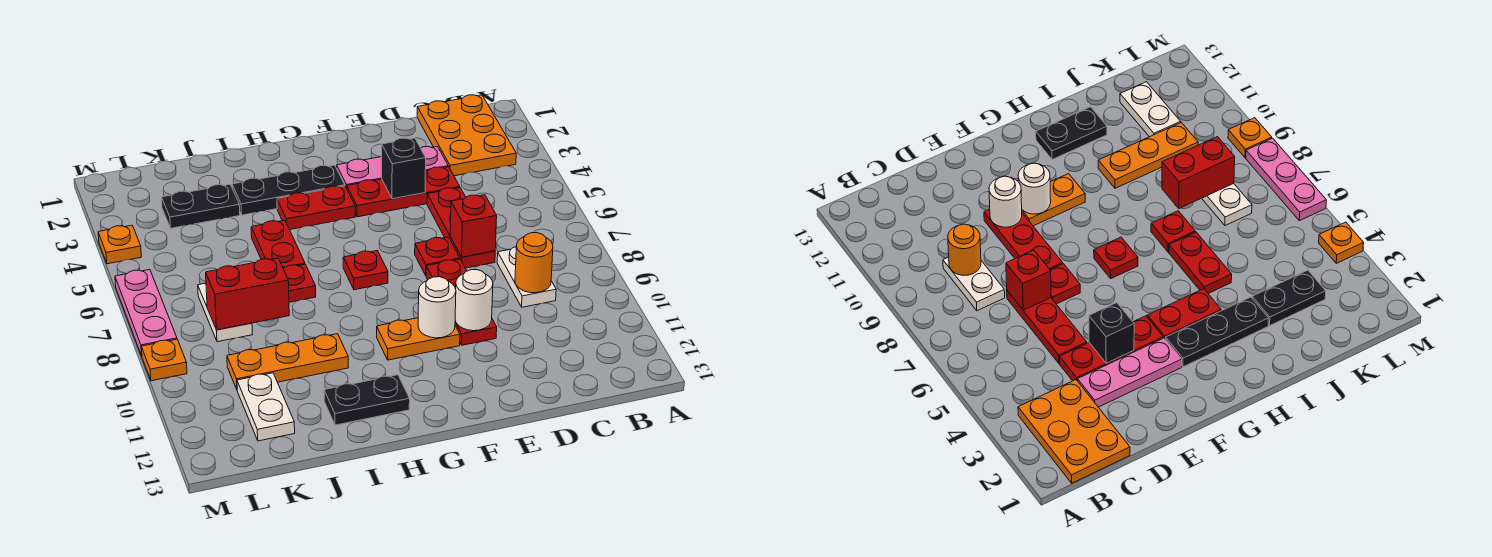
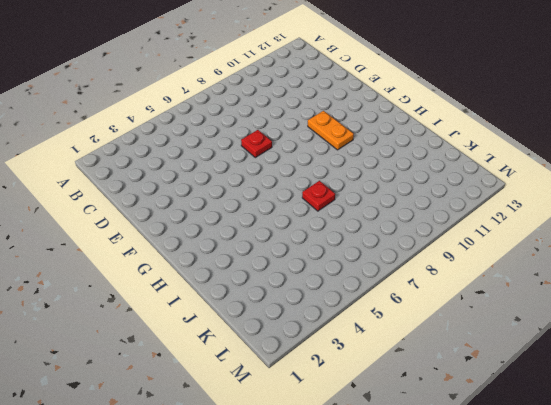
none -> orange 2x3 plate [417,95,516,176]
none -> white 1x2 plate [497,247,556,307]
none -> pink 1x3 plate [337,147,448,188]

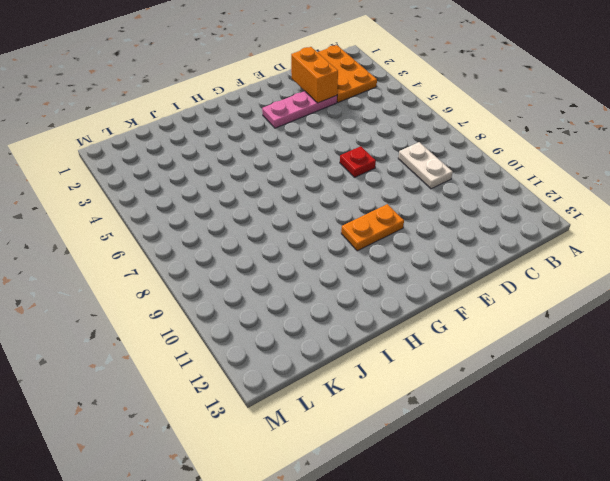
orange 1x2 brick [291,47,338,103] -> none
none -> red 1x3 plate [347,167,460,217]
none -> red 1x3 plate [427,188,495,268]
none -> red 1x3 plate [426,259,497,345]

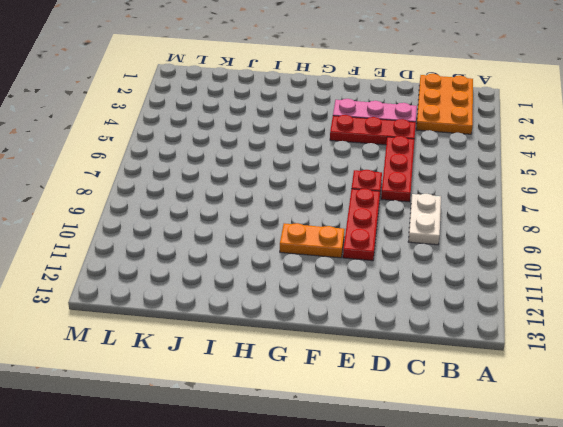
none -> black 1x3 plate [232,165,345,215]
none -> red 1x2 plate [277,186,355,230]
none -> red 1x1 plate [343,251,388,290]

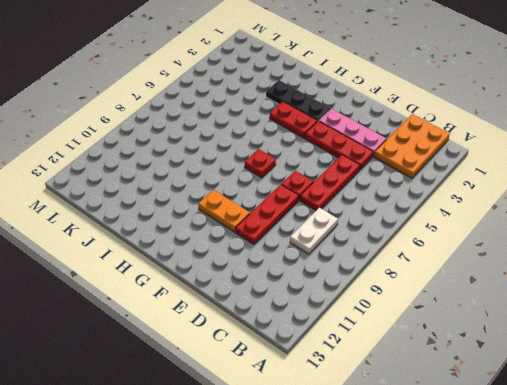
none -> black 1x2 plate [324,375,410,425]
none -> red 1x2 plate [251,220,305,268]
none -> red 1x1 plate [283,264,316,302]

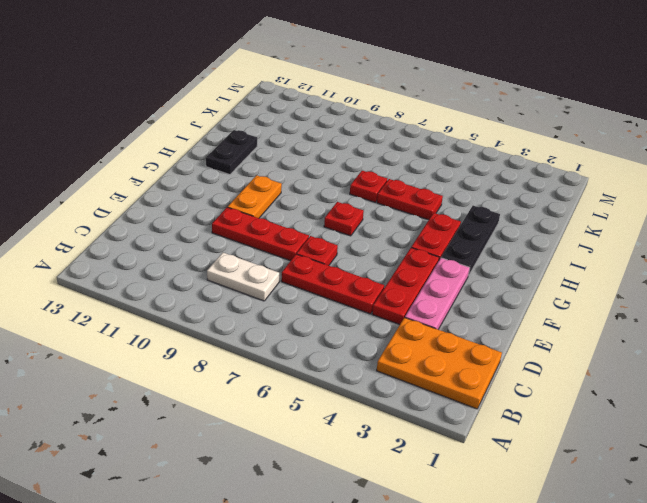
none -> orange 1x3 plate [227,334,348,389]
none -> black 1x2 plate [162,184,240,228]
none -> white 1x2 plate [198,283,252,342]

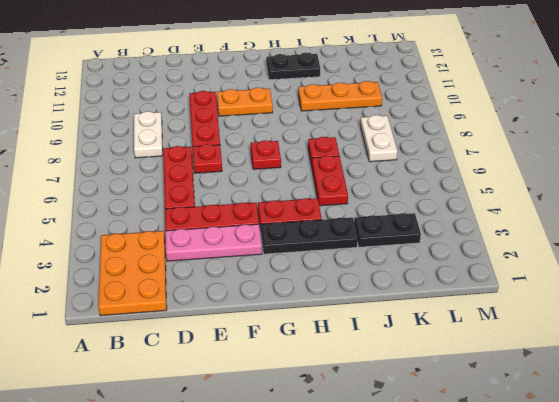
none -> white 1x2 plate [237,373,295,441]
none -> orange 1x1 plate [98,225,141,264]
none -> pink 1x3 plate [115,270,177,356]

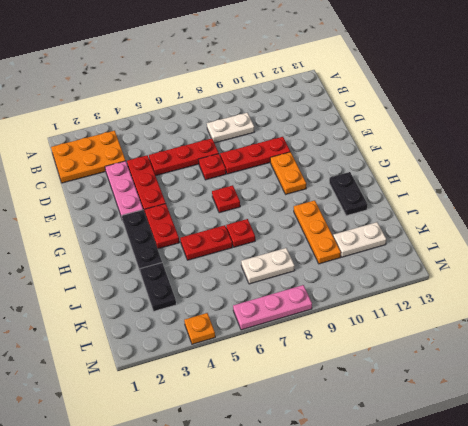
none -> orange 1x1 plate [141,339,187,381]
none -> orange 1x1 round brick [515,233,553,293]
none -> red 1x1 brick [450,195,497,257]

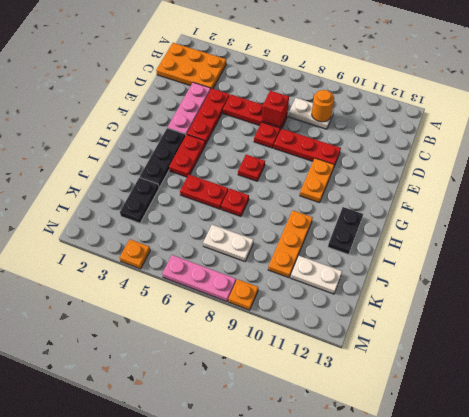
none -> black 1x1 brick [382,138,426,199]
none -> white 1x1 round brick [455,270,493,331]
none -> white 1x1 round brick [418,277,456,338]

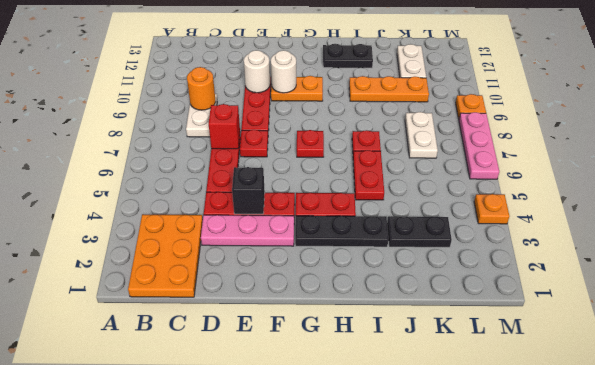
none -> red 1x2 brick [206,258,289,330]

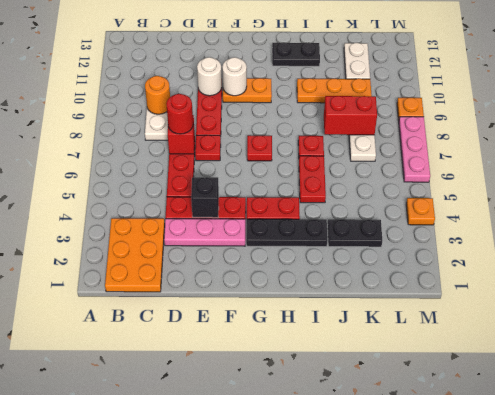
red 1x1 round brick [166,94,193,134] -> none

